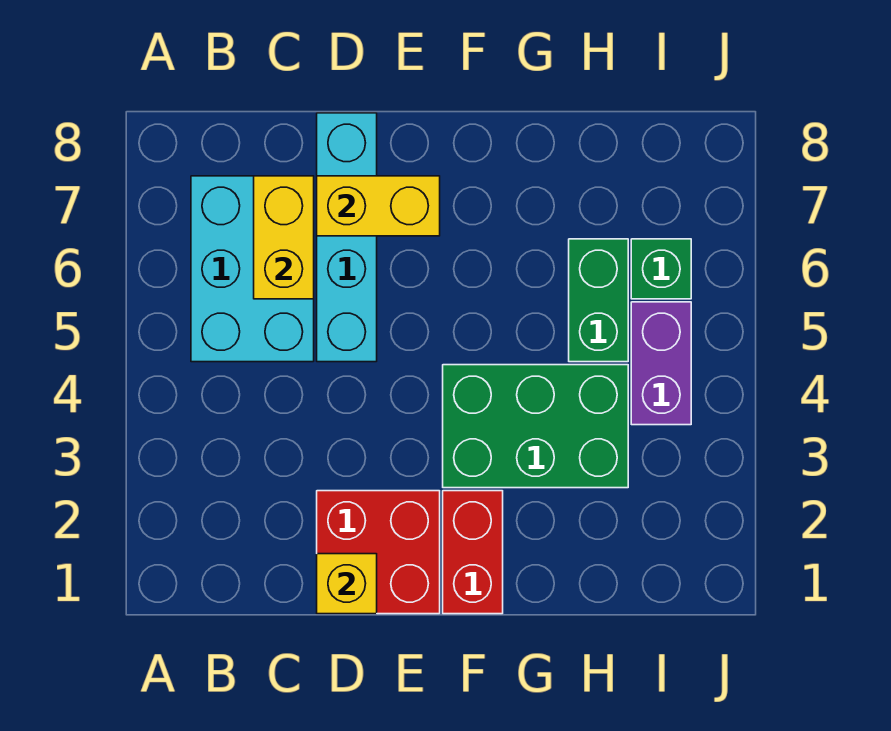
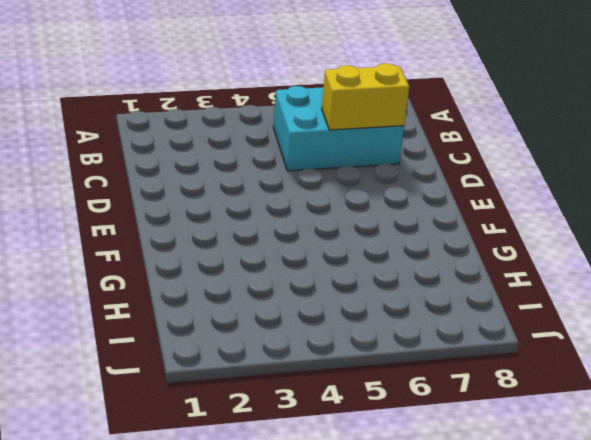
none -> red 2x2 brick [317,491,440,614]
none -> cyan 1x4 brick [317,113,377,362]

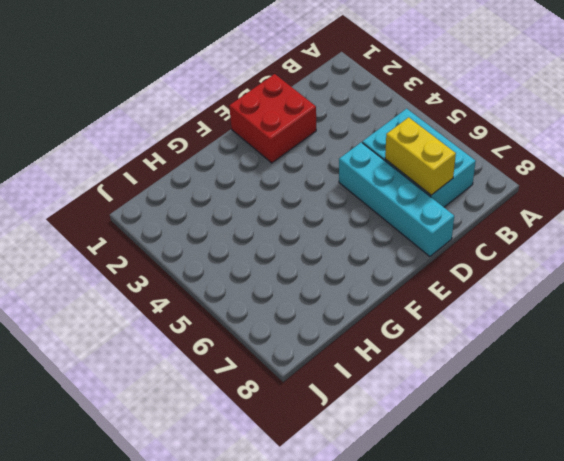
none -> red 1x2 brick [443,491,503,614]
none -> green 2x3 brick [443,365,628,488]

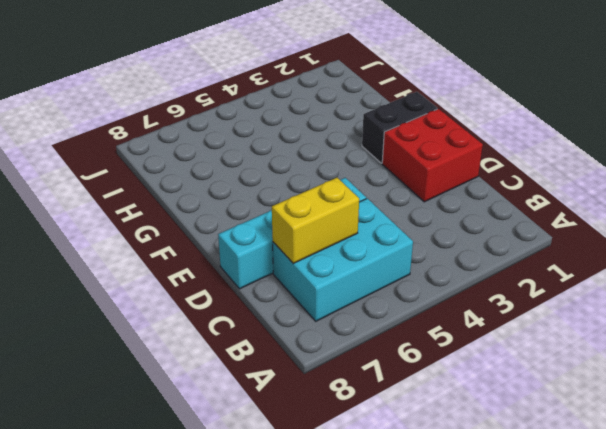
black 1x2 brick [362,92,437,163] -> red 1x2 brick [443,491,503,614]
none -> green 2x3 brick [443,365,628,488]
none -> green 1x2 brick [569,239,628,362]

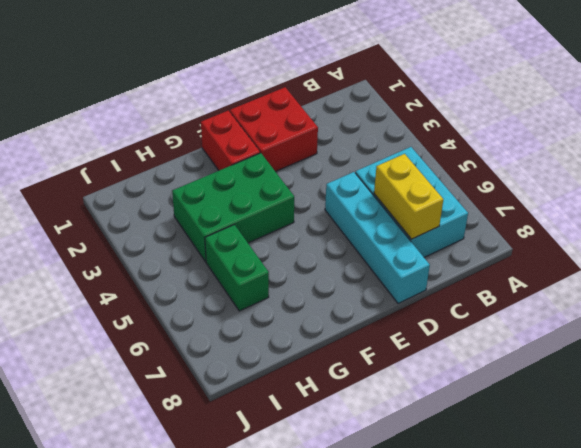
none -> purple 1x2 brick [631,302,691,425]
none -> green 1x1 brick [631,239,691,299]

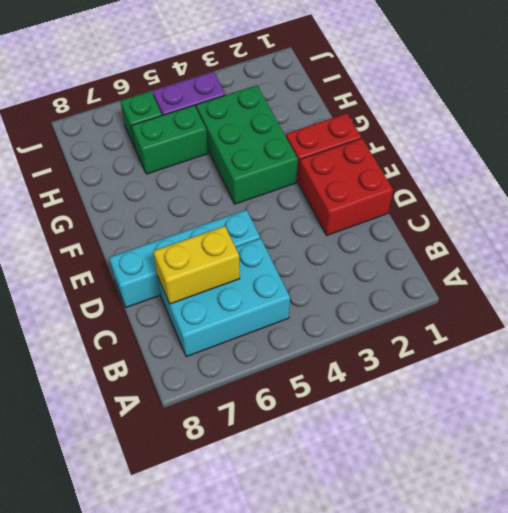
none -> yellow 1x1 brick [317,554,377,614]
none -> yellow 1x2 brick [317,176,440,236]

